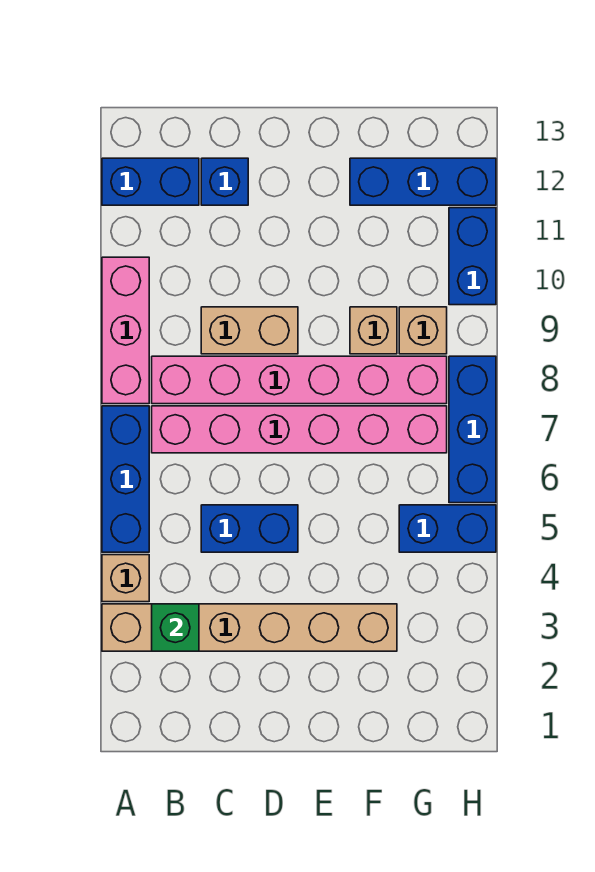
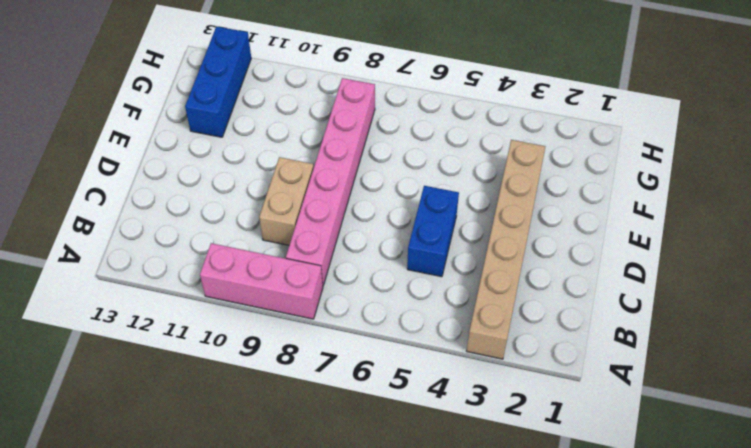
none -> tan 1x1 brick [102,555,149,602]
none -> blue 1x3 brick [102,406,149,552]
none -> blue 1x2 brick [102,158,199,205]

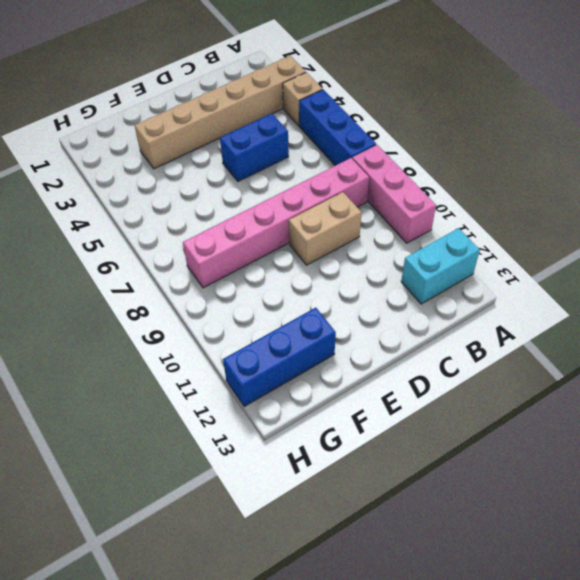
cyan 1x2 brick [401,228,480,304] -> blue 1x2 brick [102,158,199,205]
none -> pink 1x6 brick [152,406,447,453]
none -> blue 1x1 brick [201,158,248,205]
none -> tan 1x1 brick [350,307,397,354]

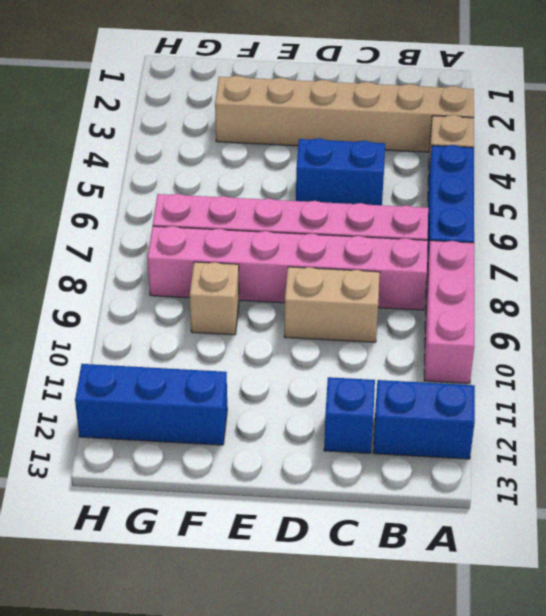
none -> blue 1x2 brick [399,505,496,552]
none -> tan 1x1 brick [399,307,447,354]
none -> blue 1x3 brick [449,356,496,503]

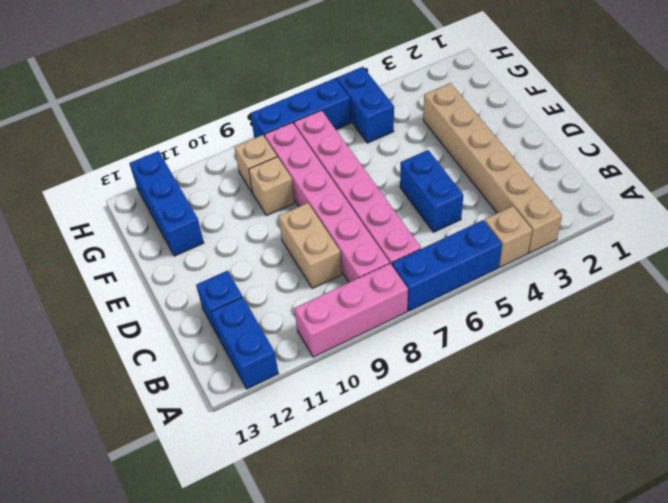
none -> blue 1x2 brick [449,208,496,305]
none -> green 1x1 brick [152,604,199,651]

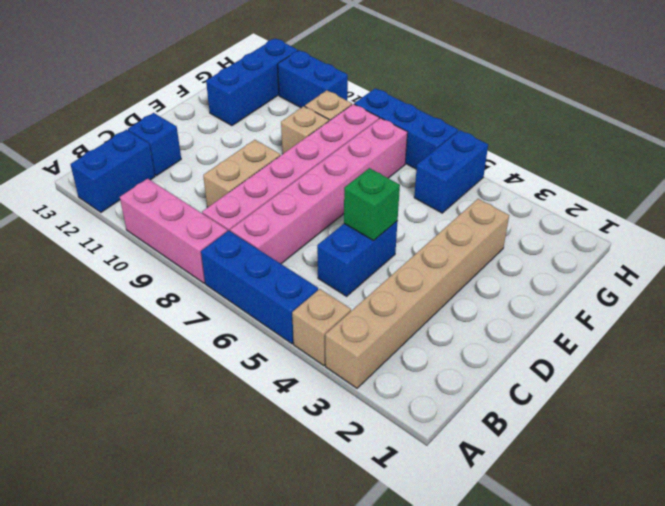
green 1x1 brick [344,168,400,241] -> green 1x1 brick moved to [152,604,199,651]

